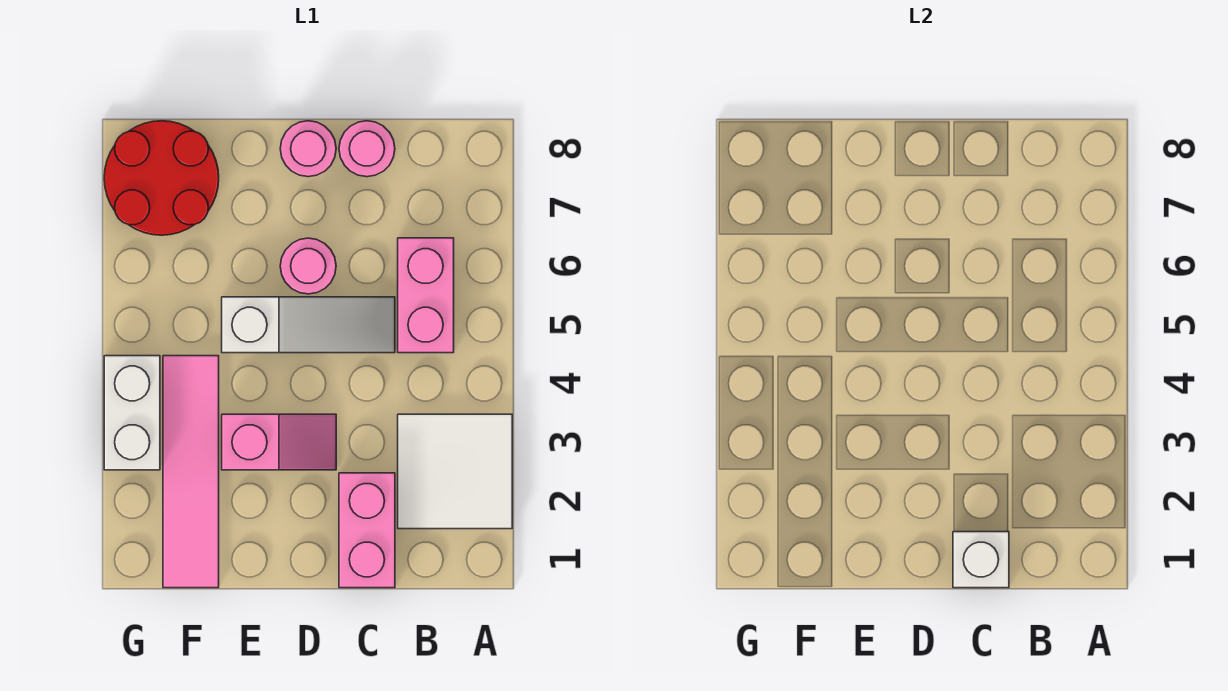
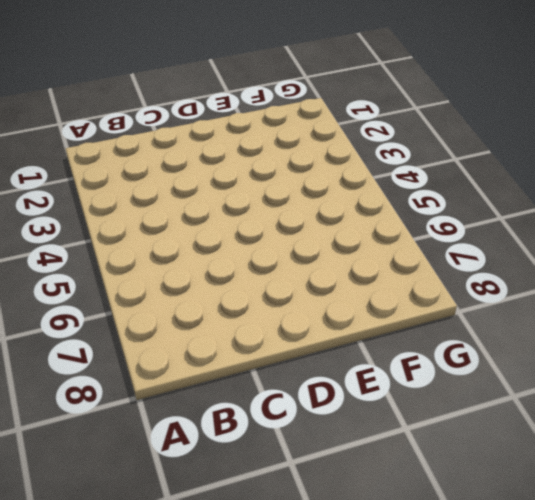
none -> white 2x2 tile [398,414,512,529]
none -> pink 1x2 brick [398,238,454,353]
none -> pink 1x2 brick [339,473,395,588]

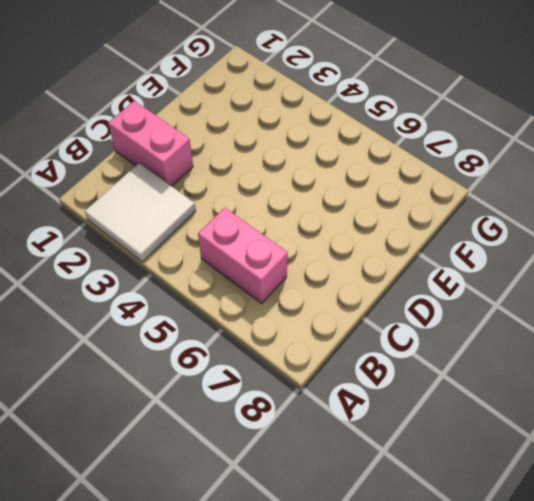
none -> white 1x3 slope [222,297,395,353]
none -> pink 1x1 round brick [339,121,395,177]
none -> pink 1x2 slope [222,414,336,470]

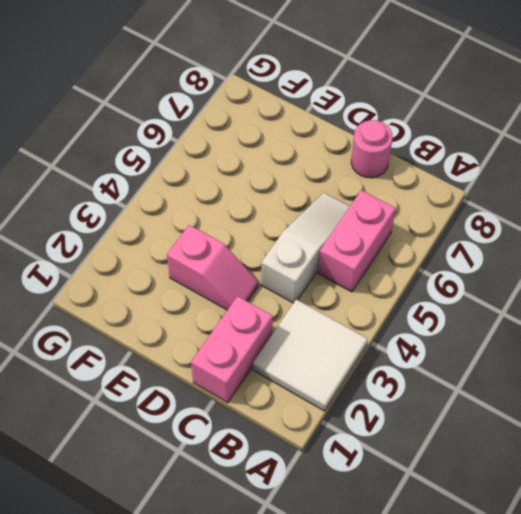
white 1x3 slope [261,193,350,303] -> white 1x3 slope turned to [222,297,395,353]
none -> pink 1x1 round brick [280,238,336,294]
none -> pink 1x1 round brick [280,121,336,177]
none -> pink 1x4 tile [163,356,219,588]

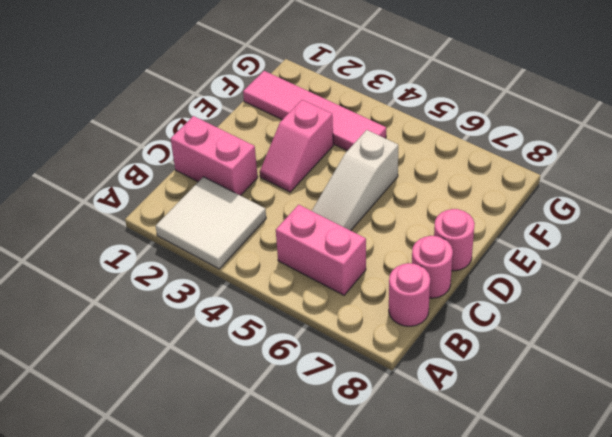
pink 1x1 round brick [389,263,430,326] -> pink 1x1 round brick moved to [280,238,336,294]
none -> red 2x2 round brick [104,121,219,235]
none -> white 1x2 brick [104,356,160,470]
none -> white 1x1 brick [953,532,1009,588]

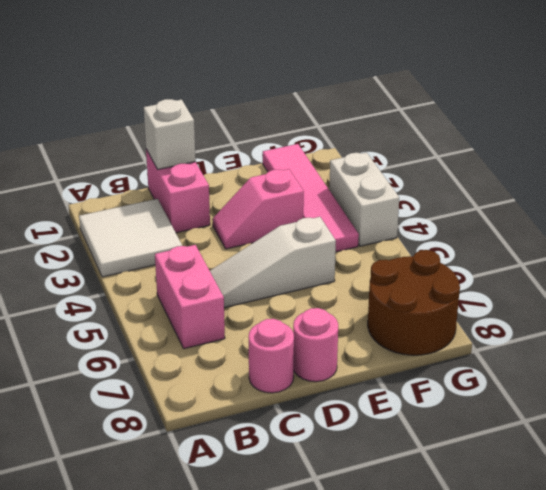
brown 2x2 round brick [368,250,460,355] -> red 2x2 round brick [104,121,219,235]
none -> pink 1x1 round brick [280,238,336,294]

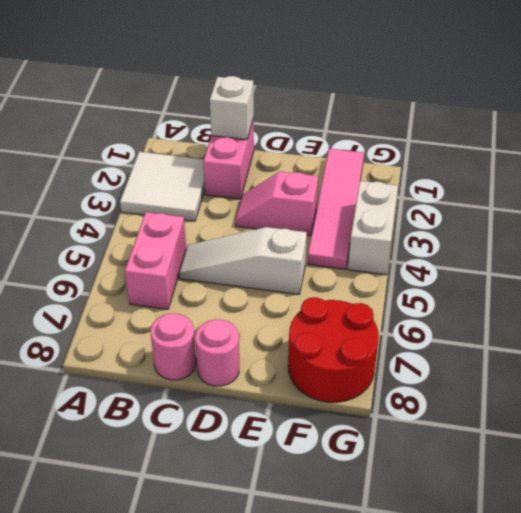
none -> pink 1x1 round brick [280,238,336,294]

